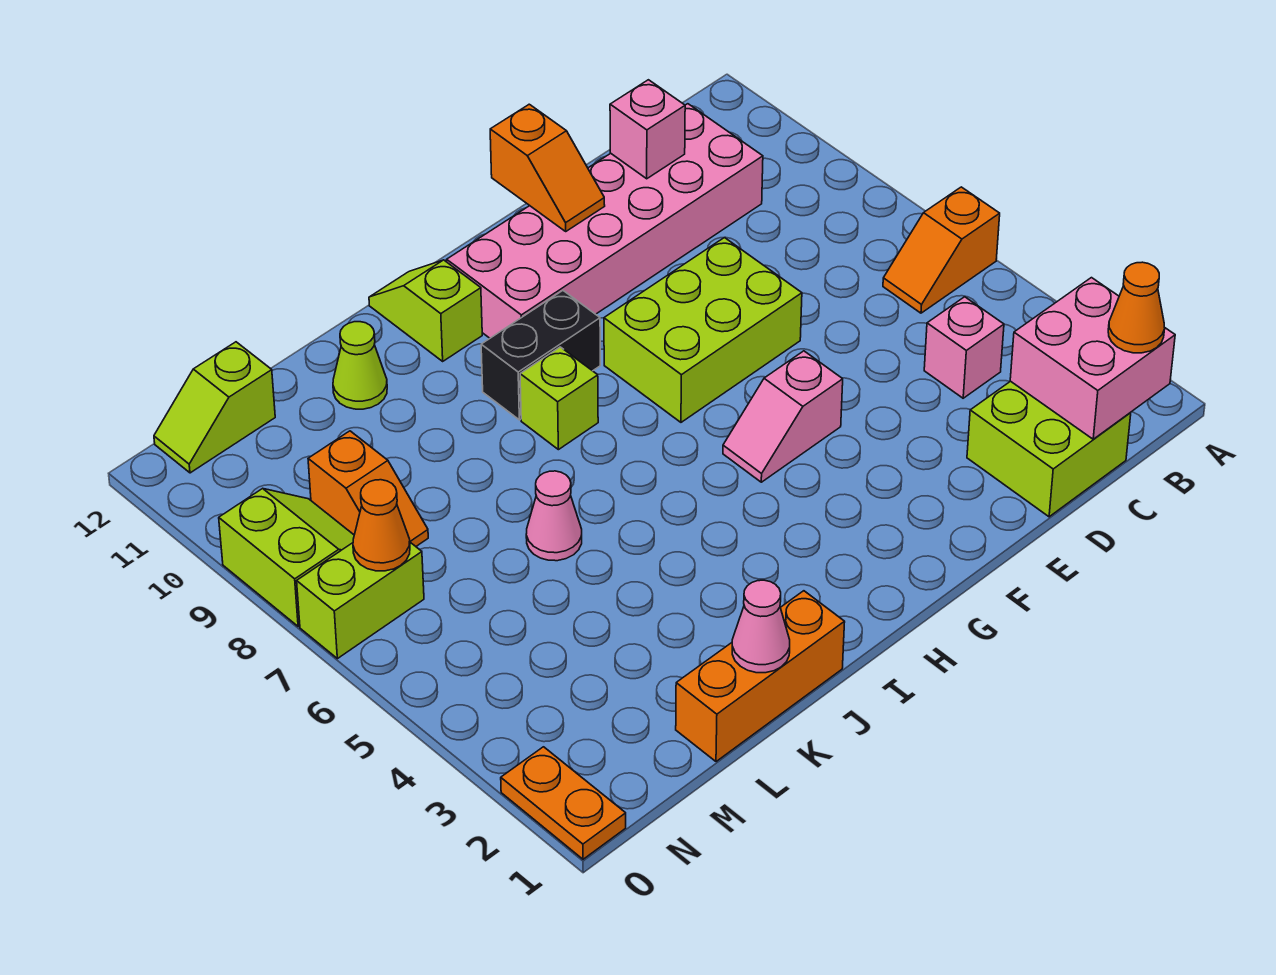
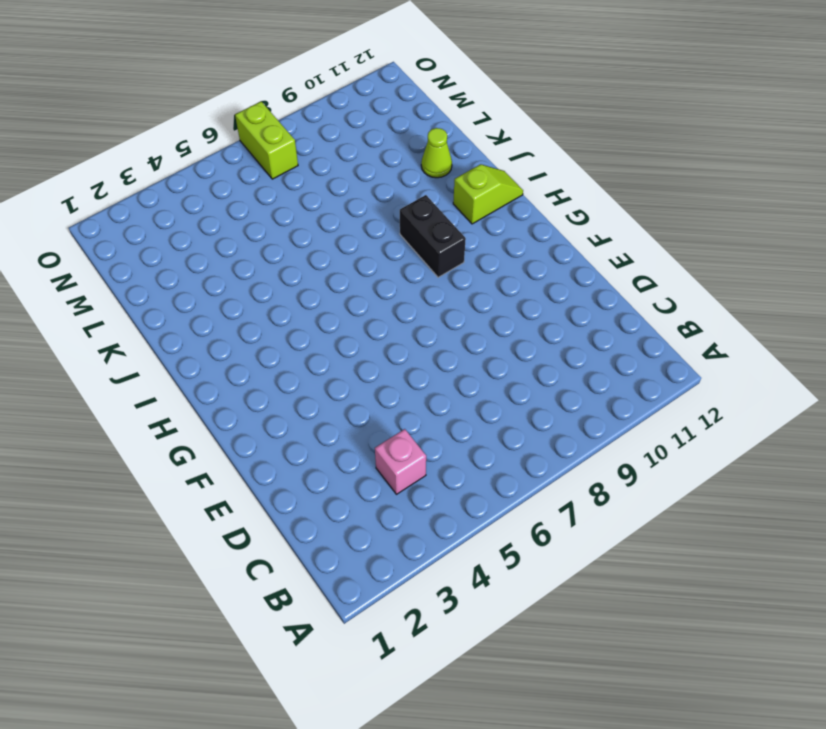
none -> orange 1x2 slope [883,187,1000,313]
none -> lime 2x2 brick [967,381,1131,517]
none -> pink 2x6 brick [447,104,763,338]

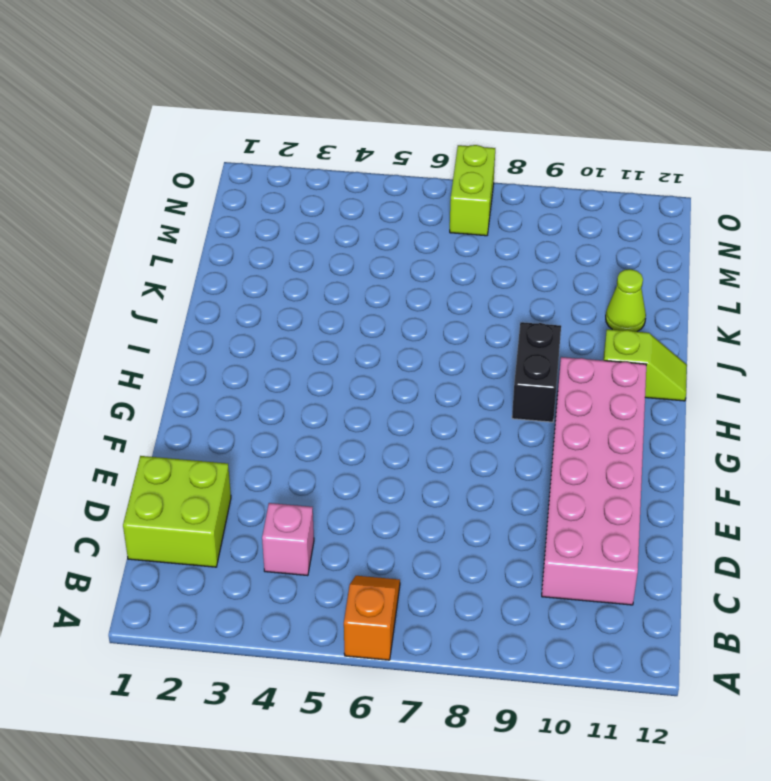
none -> lime 2x3 brick [604,238,802,422]
none -> pink 1x2 slope [723,351,843,482]
none -> lime 1x1 brick [520,347,598,450]

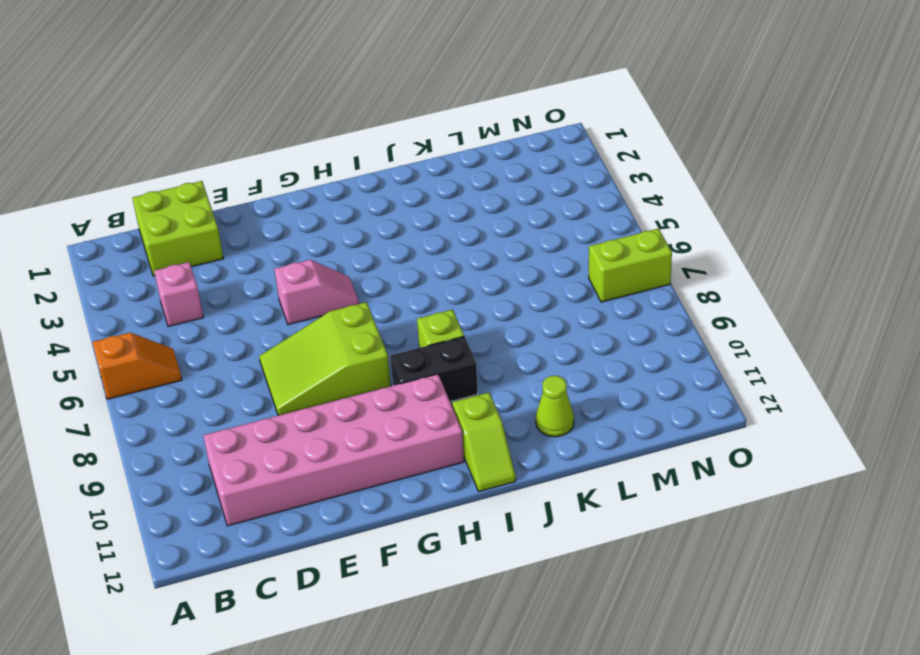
lime 2x3 slope [259,302,391,416] -> lime 2x3 brick [604,238,802,422]
none -> orange 1x3 brick [676,591,845,762]
none -> pink 1x1 cone [526,471,582,561]
none -> orange 1x2 slope [308,431,428,546]

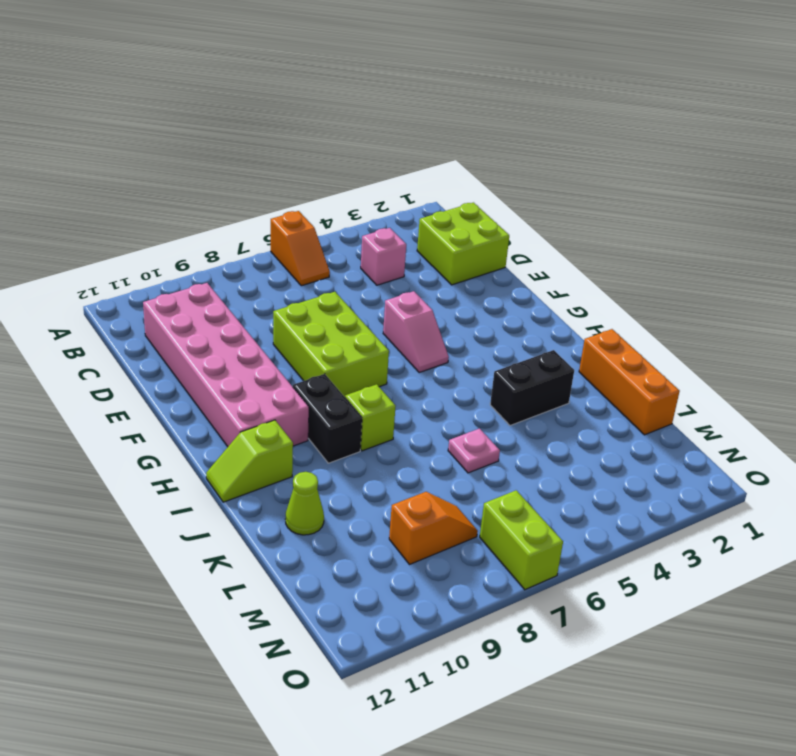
black 1x2 brick [490,350,574,426] -> none
pink 1x1 plate [448,429,500,473] -> pink 1x1 cone [526,471,582,561]
none -> lime 1x2 slope [154,342,275,473]
none -> lime 2x2 slope [219,488,354,627]
none -> orange 1x2 plate [501,747,626,859]

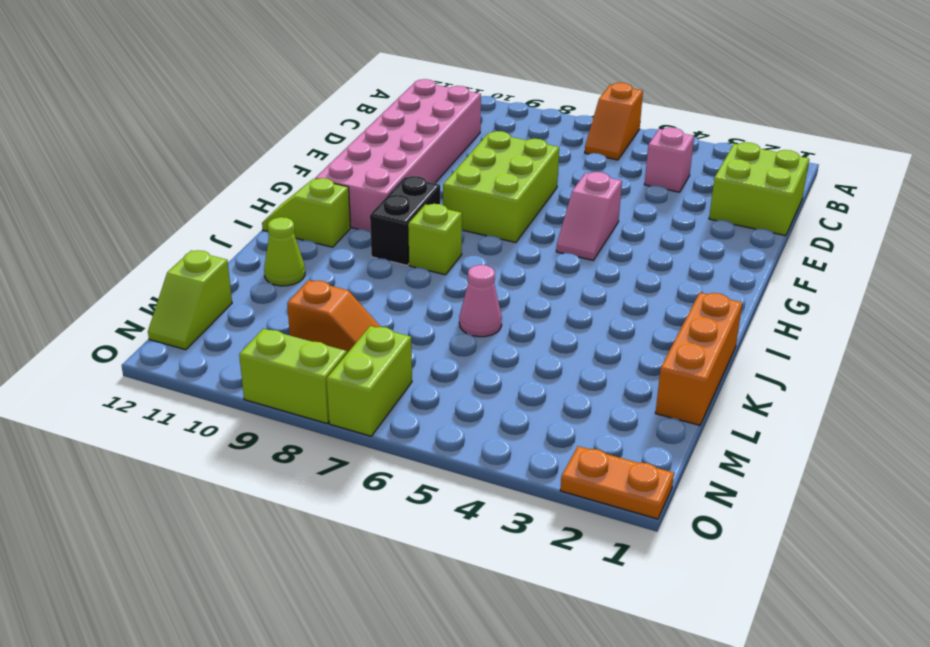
none -> pink 2x2 brick [1010,278,1175,439]
none -> pink 1x1 brick [610,80,685,179]
none -> orange 1x2 slope [490,104,605,231]

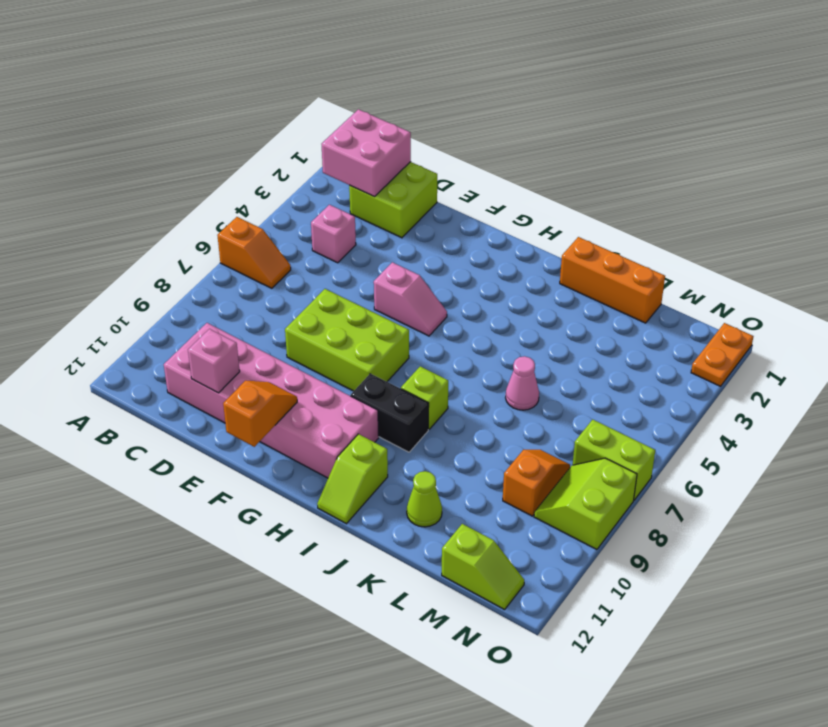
none -> pink 1x1 cone [732,580,790,673]
none -> orange 1x1 cone [353,480,410,571]
none -> orange 1x1 cone [1108,262,1165,353]

